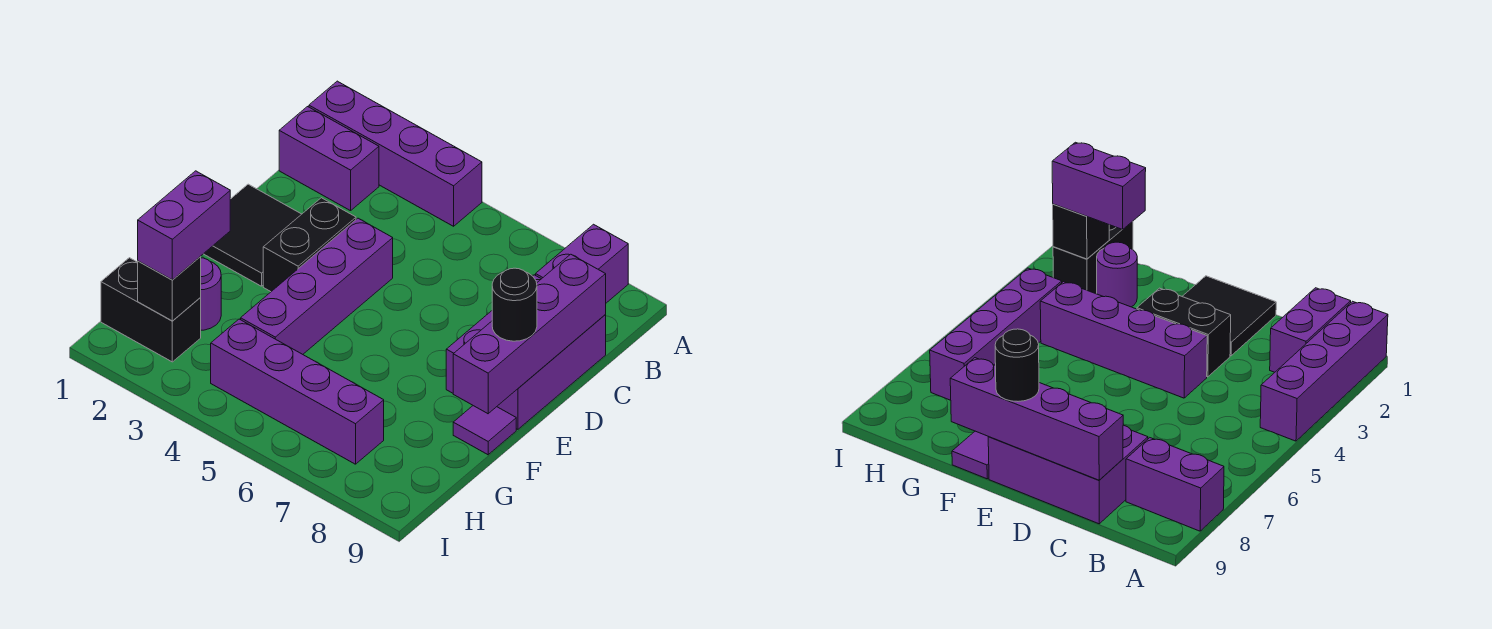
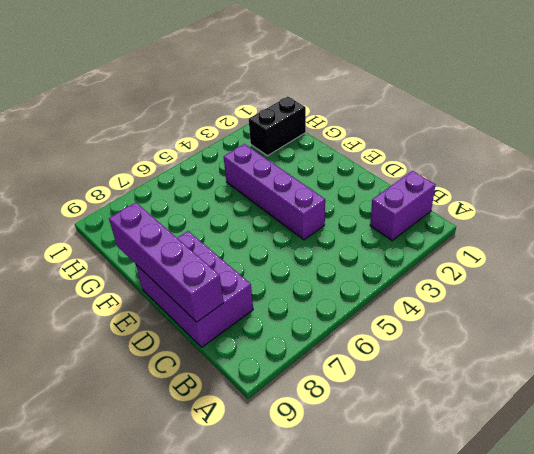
none -> purple 1x4 brick [309,81,482,226]
none -> purple 1x2 brick [536,224,628,303]
none -> black 2x2 tile [204,184,301,286]

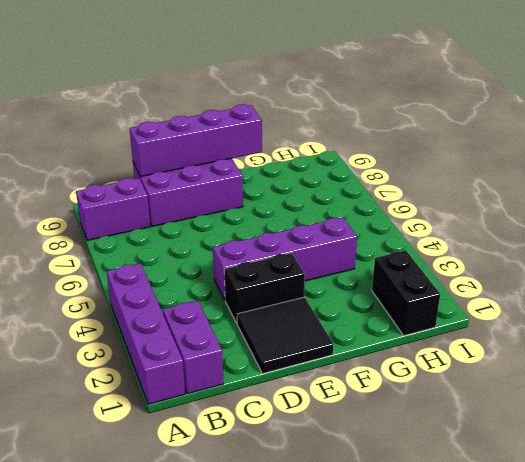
none -> purple 1x1 tile [453,406,516,455]
none -> purple 1x1 round brick [200,258,221,330]
none -> purple 1x4 brick [211,319,384,464]

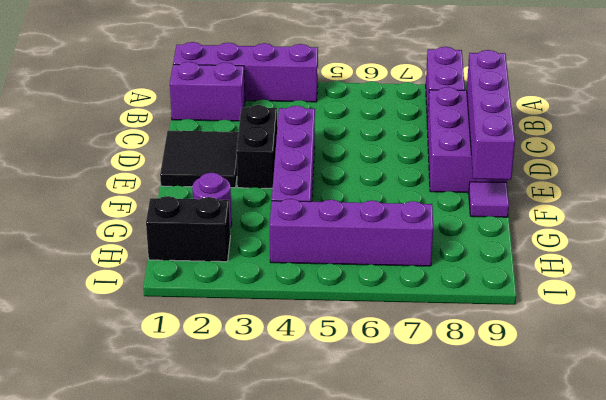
none -> black 1x1 brick [138,257,201,321]
none -> black 1x1 round brick [492,268,537,341]
none -> purple 1x2 brick [138,171,230,280]

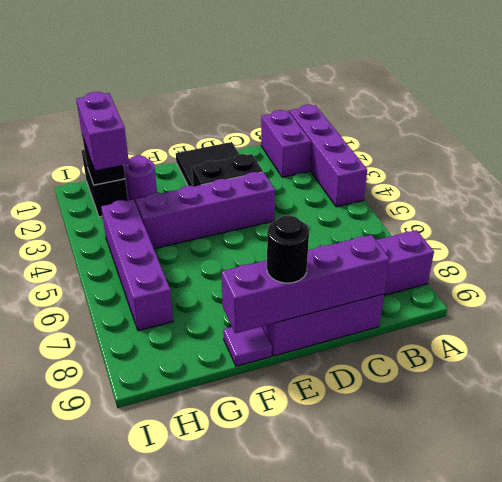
purple 1x2 brick [76,92,129,170] -> purple 1x2 brick turned to [138,171,230,280]

